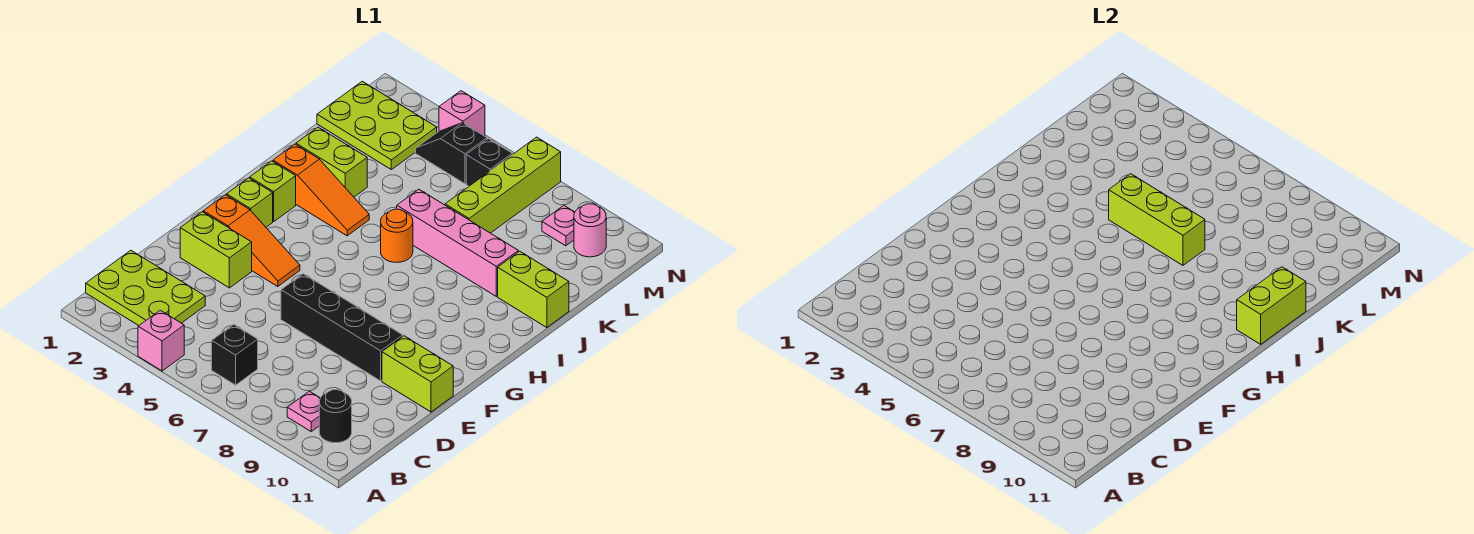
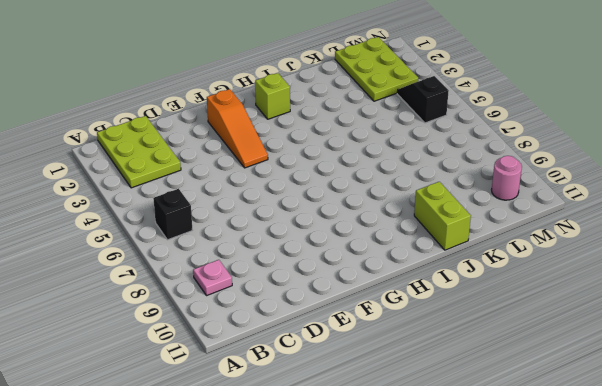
none -> pink 1x1 brick [138,310,184,371]
none -> black 1x1 round brick [319,390,352,443]
none -> lime 1x2 brick [180,212,252,288]

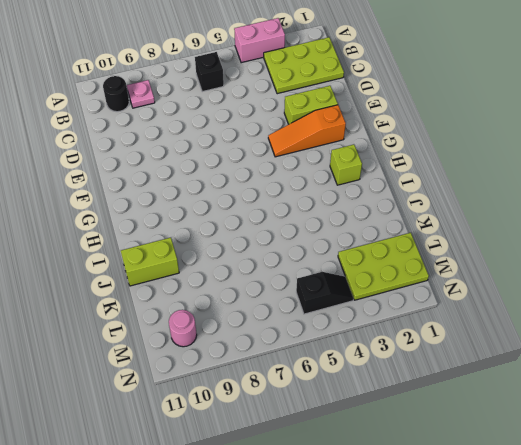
pink 1x2 brick [234,18,285,63] -> pink 1x1 brick [138,310,184,371]
none -> black 1x4 brick [281,274,403,381]
none -> lime 1x2 brick [382,336,453,412]
none -> lime 1x1 brick [227,178,273,227]

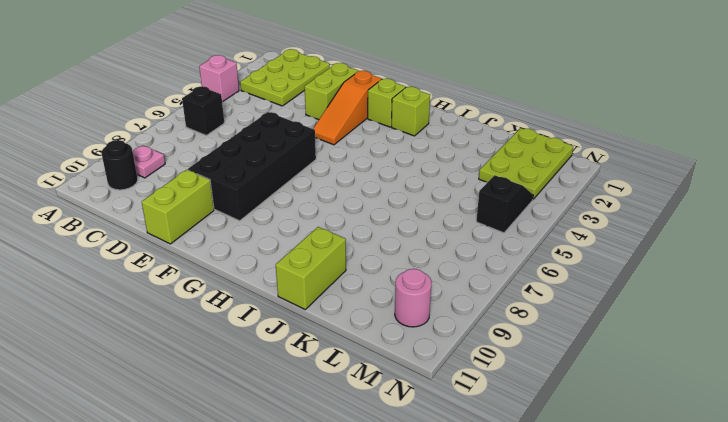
black 2x4 brick [188,112,316,221] -> black 1x4 brick [281,274,403,381]
none -> orange 1x3 slope [273,144,369,236]
none -> orange 1x1 round brick [381,209,413,262]
none -> lime 1x2 brick [296,127,367,197]

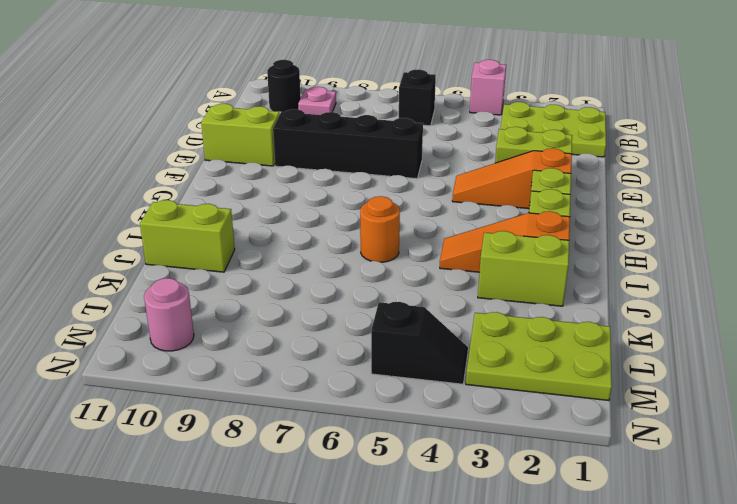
none -> pink 1x4 brick [397,189,518,296]
none -> lime 1x4 brick [445,137,561,233]
none -> black 1x1 brick [466,139,512,186]

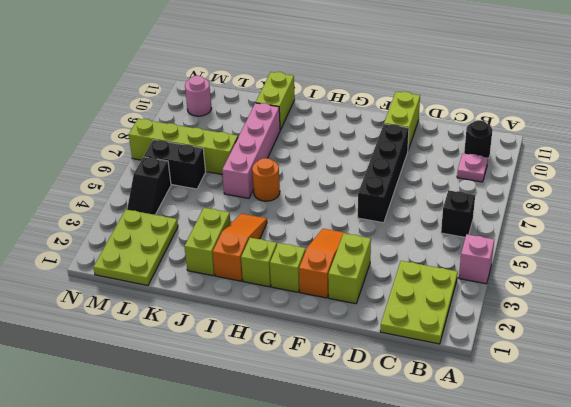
black 1x2 brick [144,140,206,189] -> black 1x1 brick [466,139,512,186]
none -> pink 1x1 plate [542,206,575,246]
none -> pink 1x1 brick [439,91,485,136]
none -> lime 1x2 brick [1237,267,1306,344]

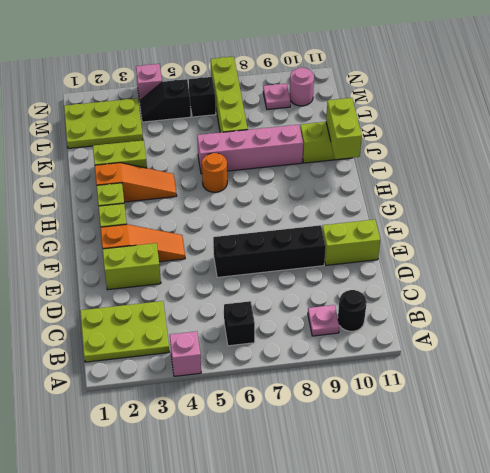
none -> lime 1x3 brick [1109,174,1205,265]

